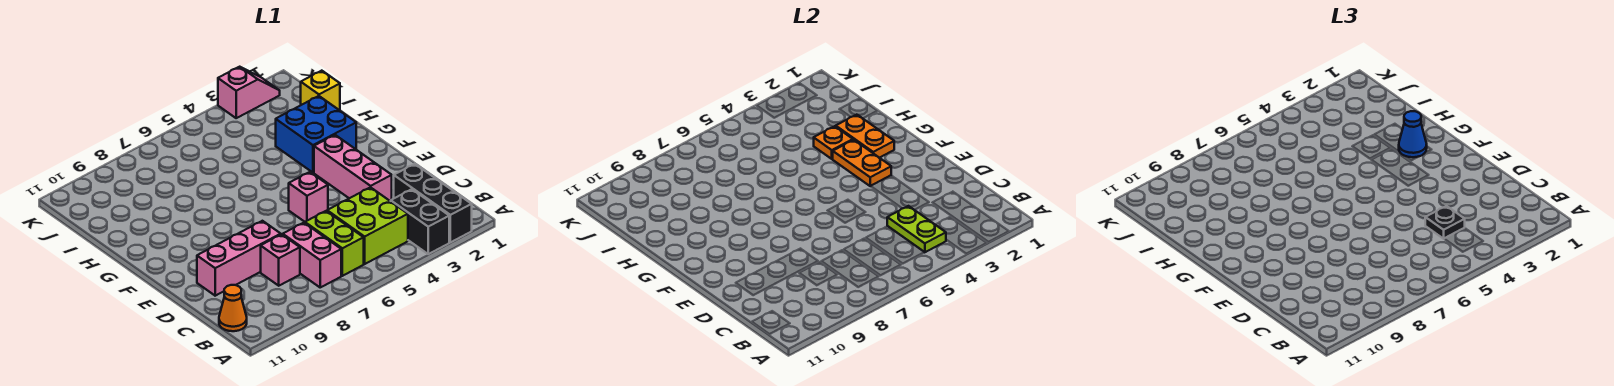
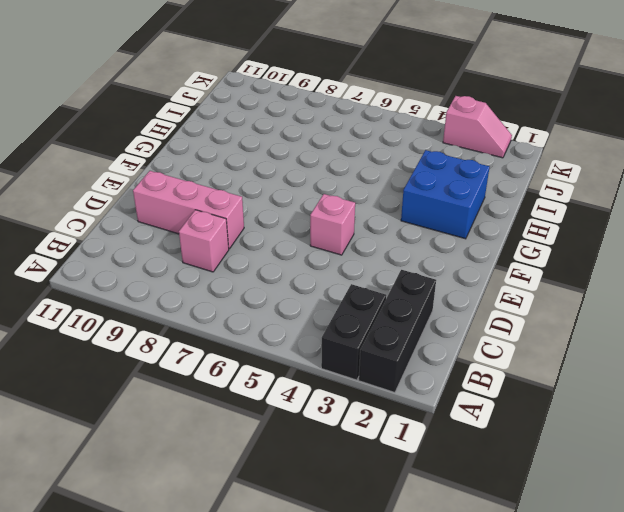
none -> lime 2x2 brick [327,187,408,264]
none -> lime 1x2 brick [305,211,364,276]
none -> pink 1x2 brick [283,223,341,287]

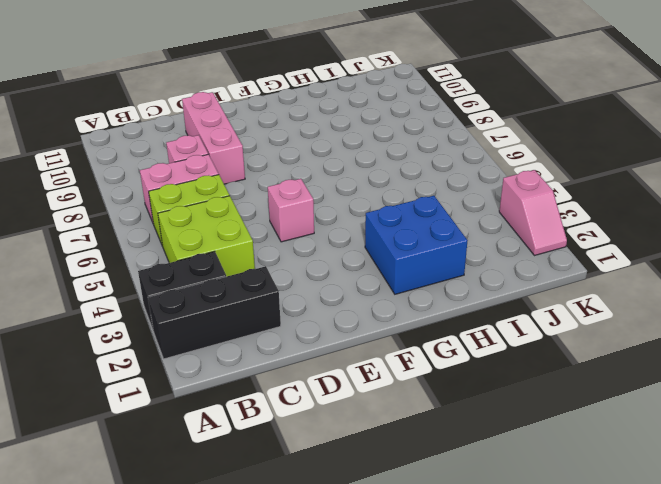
none -> orange 1x1 cone [219,285,247,331]
none -> pink 1x3 brick [314,135,392,201]
none -> yellow 1x1 brick [301,71,340,110]

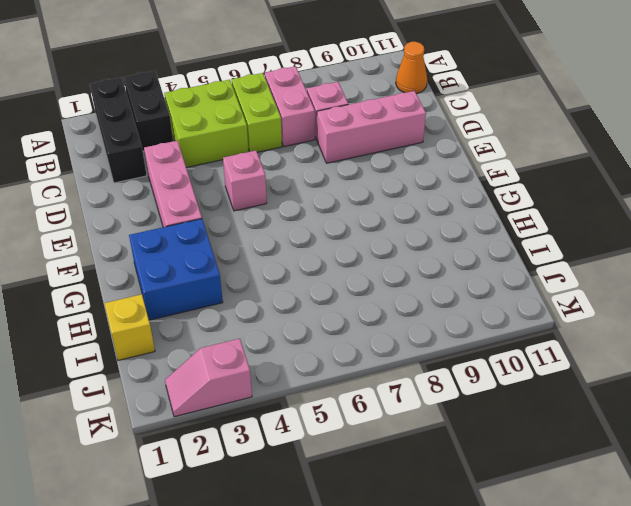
none -> lime 1x2 plate [887,206,946,252]
none -> orange 1x2 plate [833,140,891,186]
none -> orange 1x2 plate [836,115,894,158]

